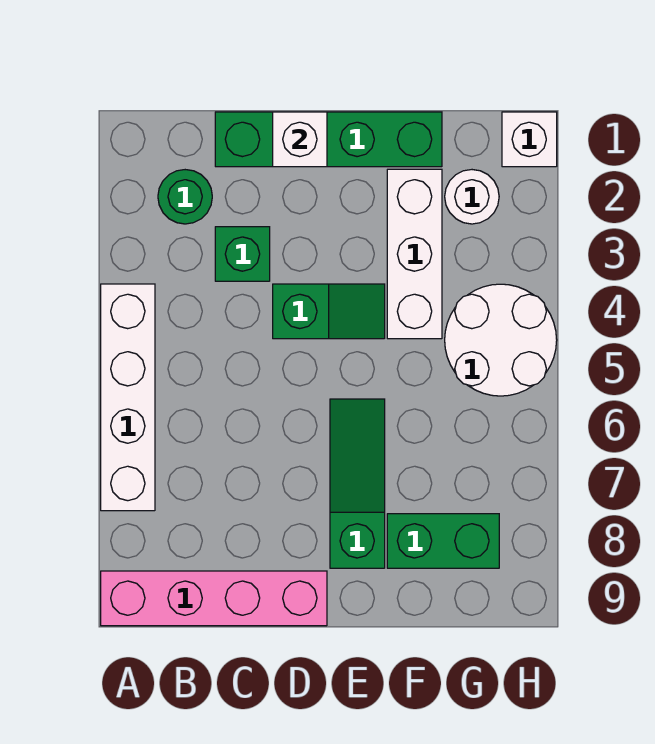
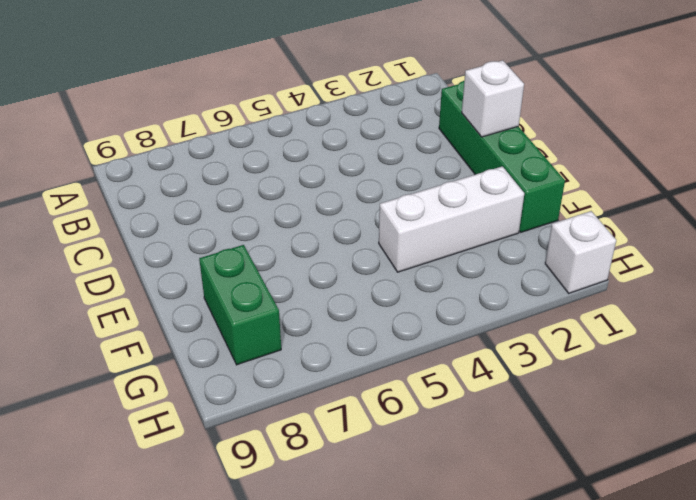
none -> white 1x4 brick [101,284,155,511]
none -> pink 1x4 brick [101,571,327,626]
none -> green 1x1 round brick [158,170,212,224]

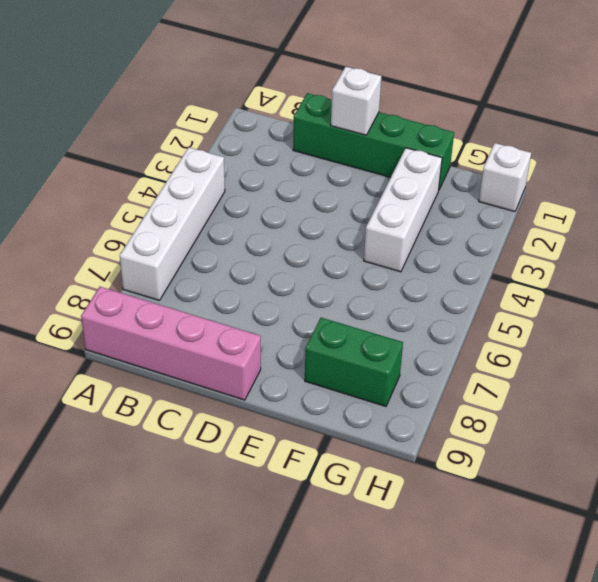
none -> green 1x1 round brick [158,170,212,224]
none -> green 1x1 brick [215,227,270,281]
none -> green 1x2 slope [273,284,385,339]

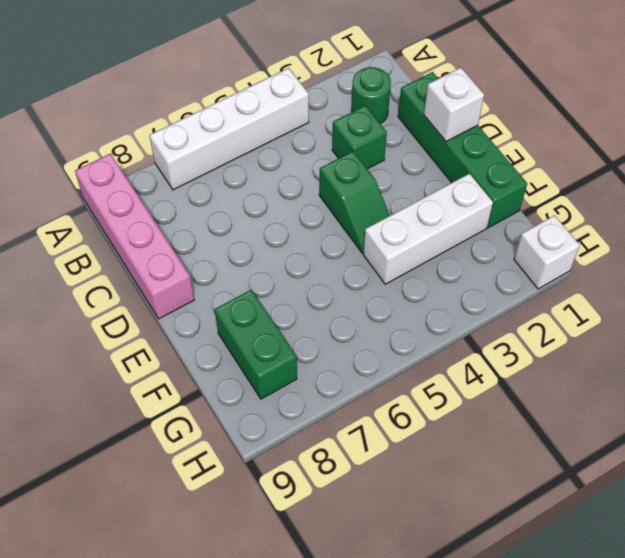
none -> green 1x3 slope [330,399,385,568]
none -> white 1x1 round brick [445,170,499,224]
none -> white 2x2 round brick [445,284,557,396]

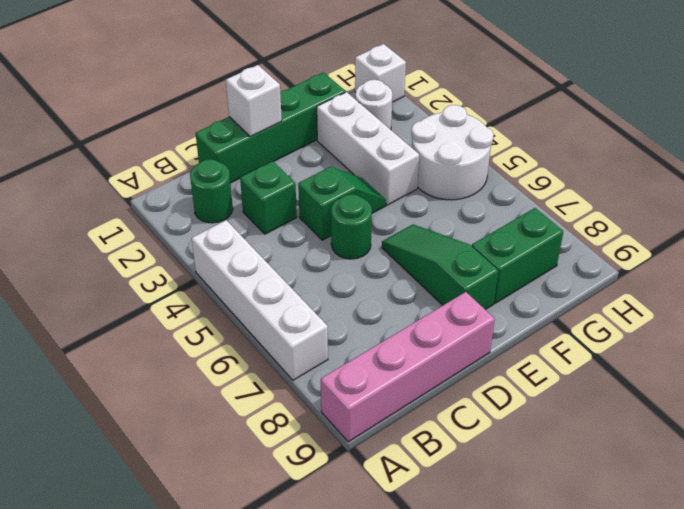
green 1x1 round brick [331,194,372,259] -> none

